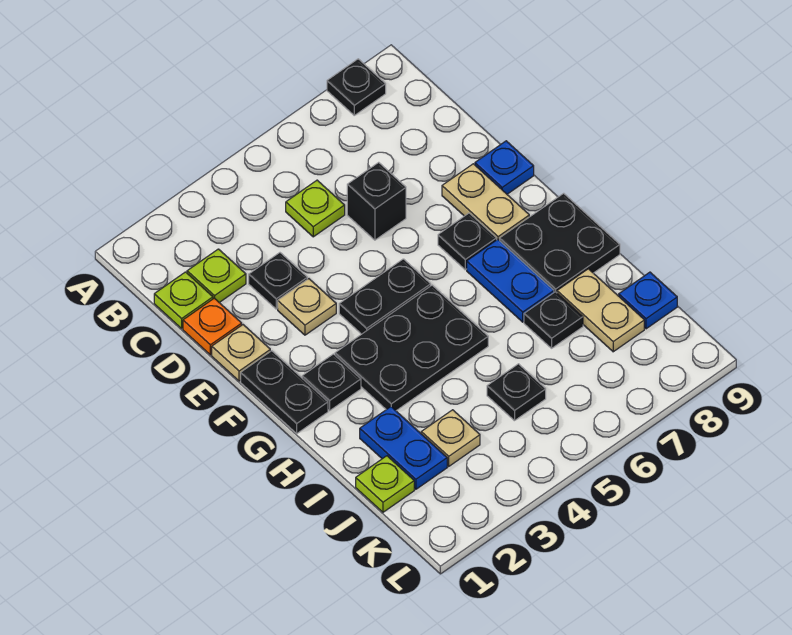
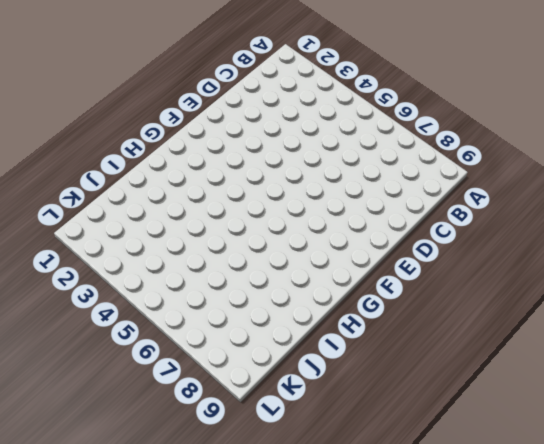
none -> black 1x1 plate [327,59,386,115]
none -> lime 1x1 plate [154,272,213,328]
none -> lime 1x1 plate [187,249,246,303]

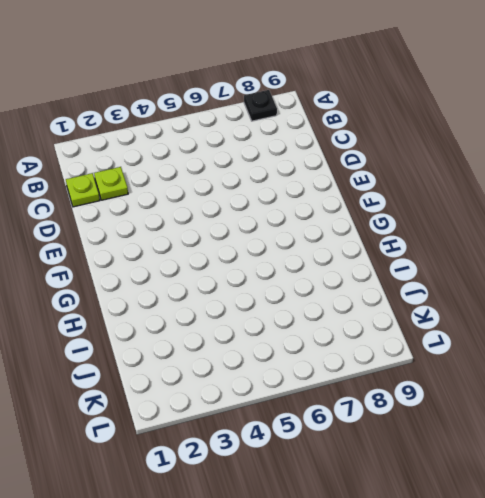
none -> lime 1x1 plate [286,180,345,237]
none -> orange 1x1 plate [183,298,242,355]
none -> black 1x1 plate [249,253,307,309]

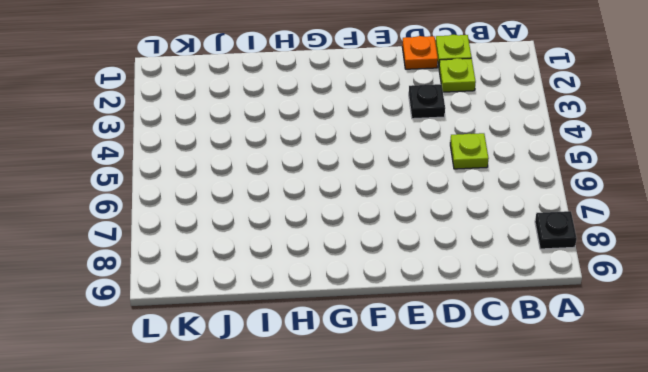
none -> black 1x1 brick [347,162,406,240]
none -> tan 1x1 plate [212,325,270,381]
none -> tan 1x1 plate [278,279,336,335]

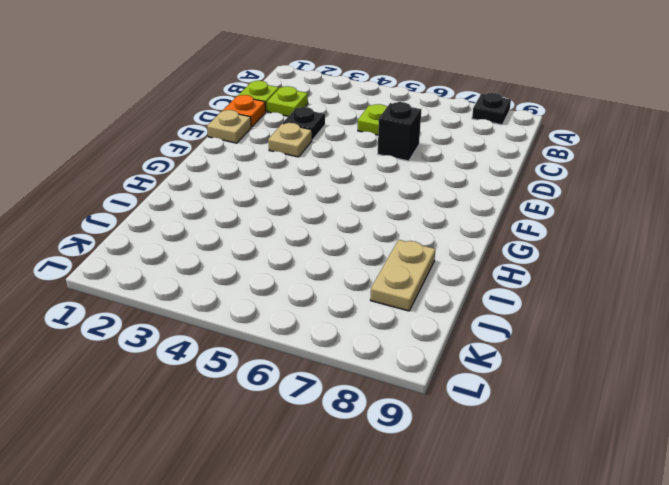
none -> tan 1x2 plate [442,164,529,241]
none -> blue 1x1 plate [475,141,534,194]
none -> black 1x2 plate [241,351,328,433]

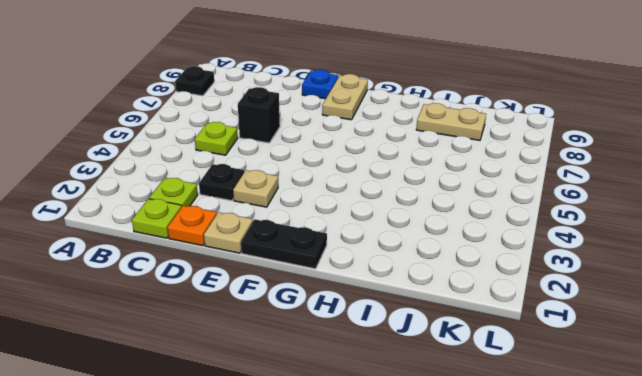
tan 1x2 plate [322,74,368,120] -> tan 1x2 plate turned to [442,164,529,241]
none -> black 1x2 plate [339,259,431,334]
none -> black 1x1 plate [438,213,497,270]
none -> black 1x1 plate [302,354,361,411]

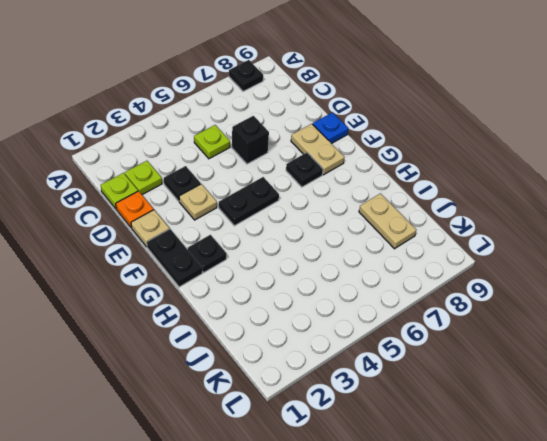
none -> black 2x3 plate [335,285,488,411]
none -> blue 1x2 plate [467,239,554,322]
none -> black 2x2 plate [500,193,620,293]

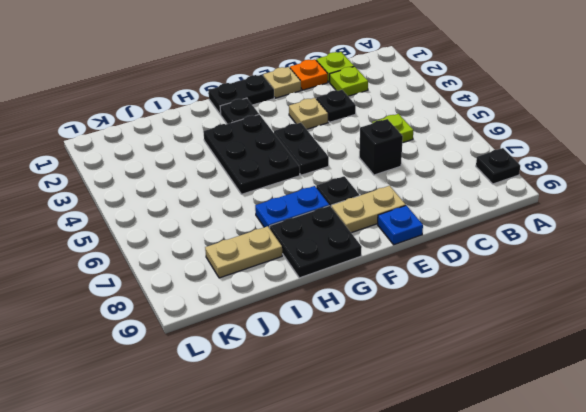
none -> blue 1x2 plate [360,407,447,489]
none -> black 1x1 plate [524,292,583,348]
none -> lime 1x1 plate [356,456,414,512]

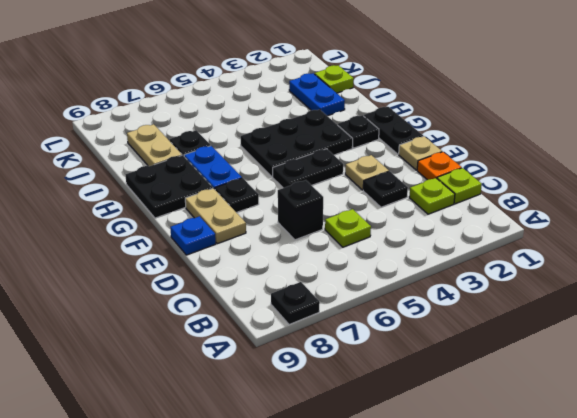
none -> tan 1x1 plate [421,410,480,466]
none -> black 1x1 plate [487,364,546,421]
none -> blue 1x1 plate [619,272,677,329]

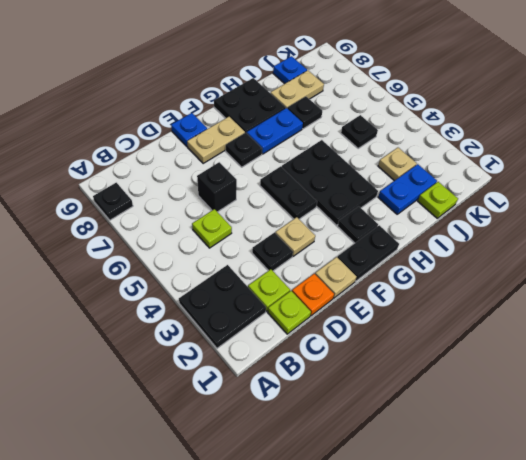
black 2x2 plate [179,265,266,348] -> none

